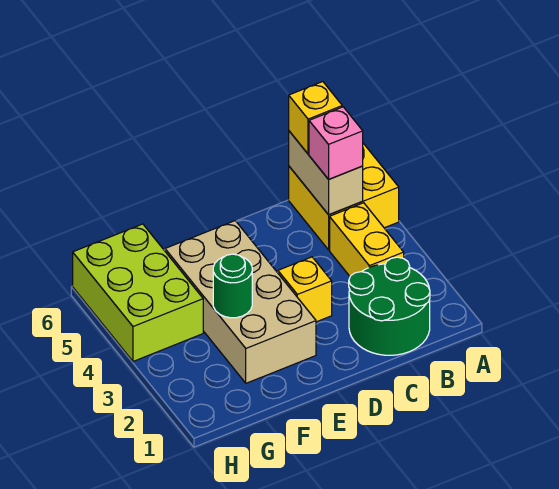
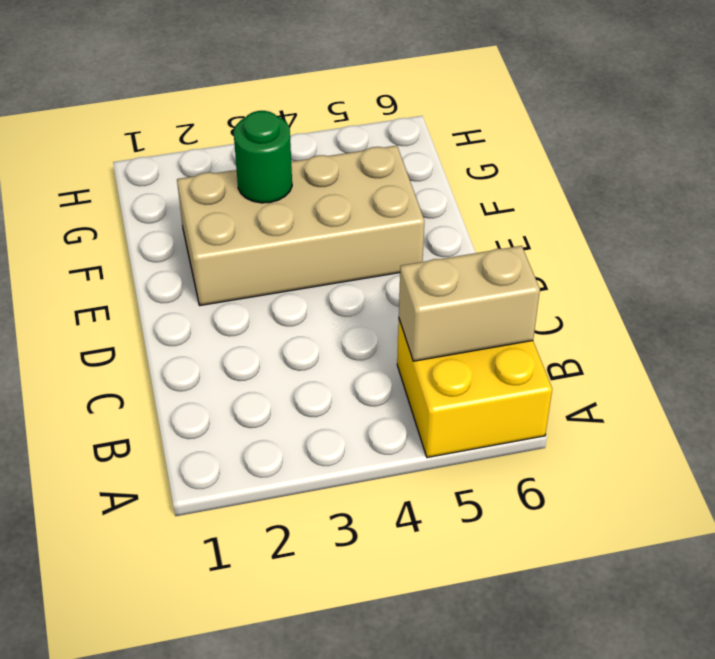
none -> green 2x2 round brick [349,257,430,355]
none -> yellow 1x2 brick [330,203,404,276]

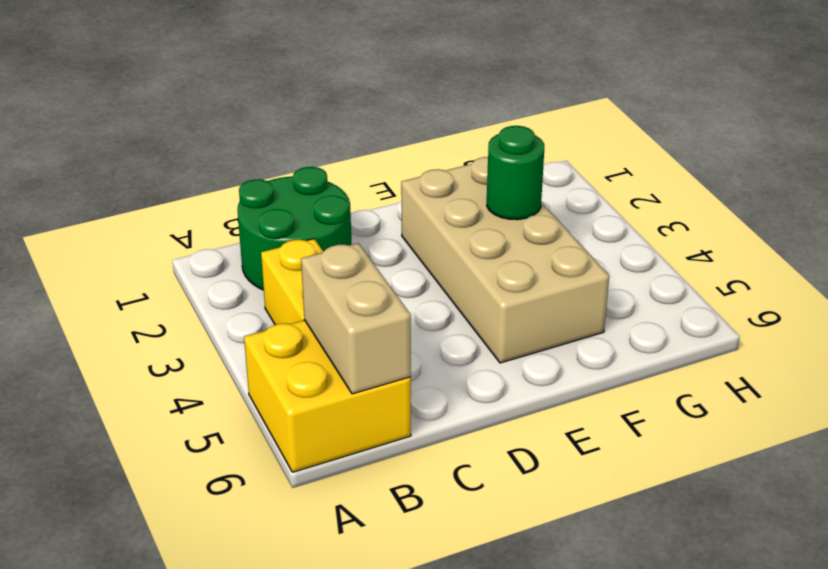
none -> yellow 1x1 brick [278,257,332,322]
none -> lime 2x3 brick [73,224,203,361]

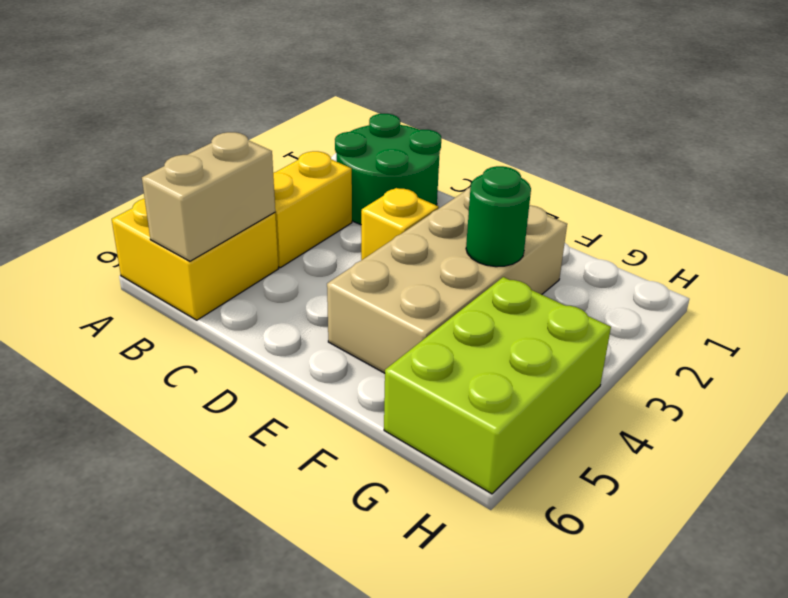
none -> pink 1x1 brick [309,107,363,179]
none -> yellow 1x1 brick [289,82,342,154]

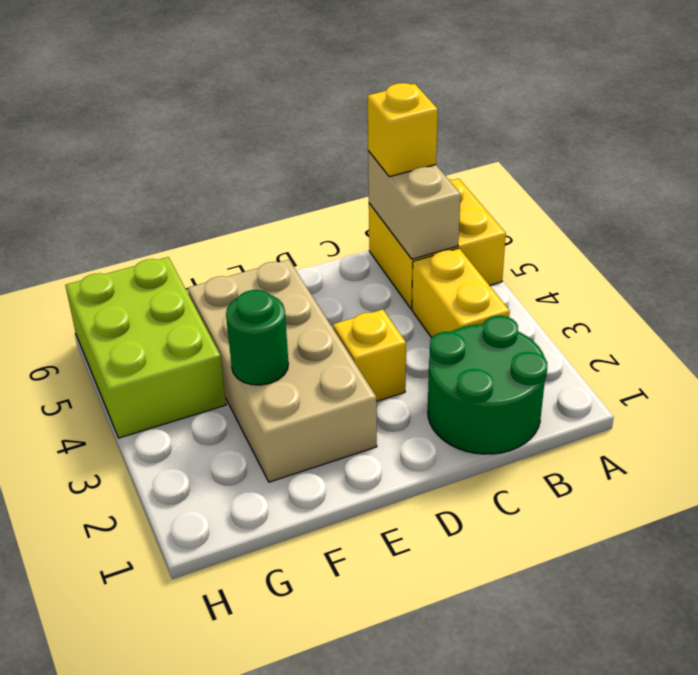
none -> pink 1x1 brick [309,107,363,179]

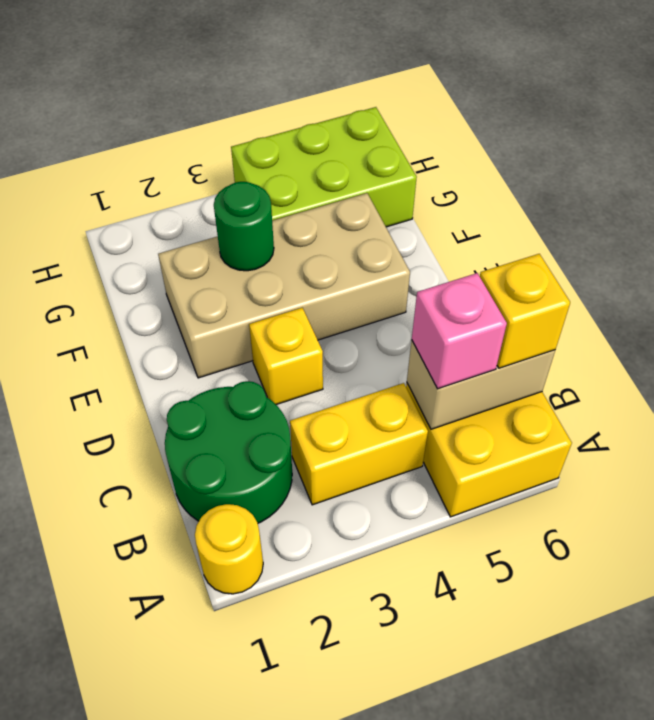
yellow 1x1 round brick [195,504,263,594] -> none

